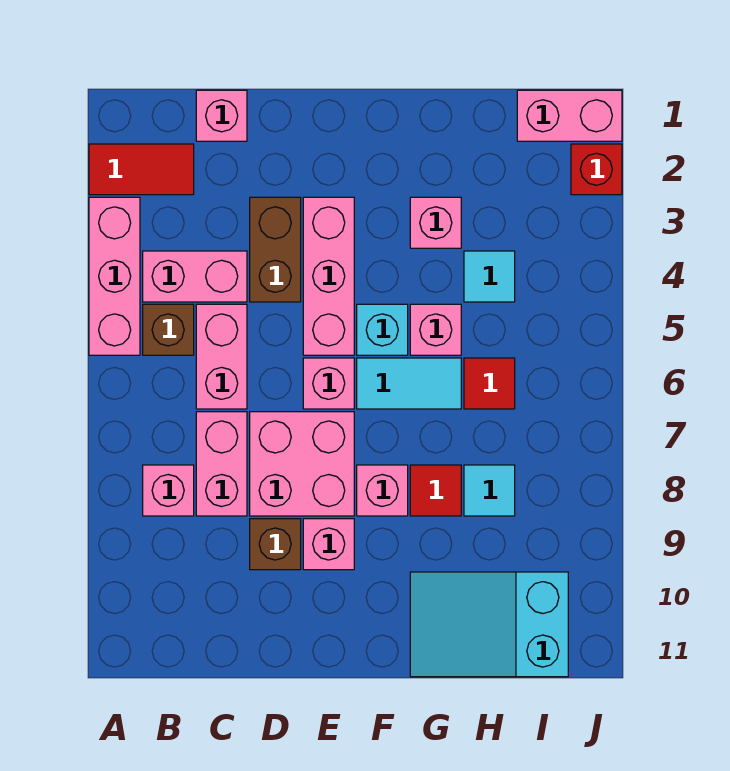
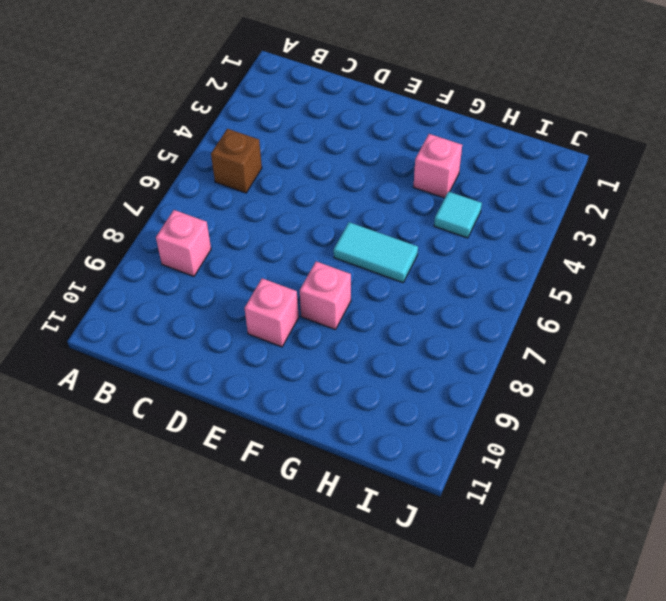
none -> red 1x2 tile [89,144,194,195]
none -> pink 1x3 brick [89,197,140,355]
none -> pink 1x2 brick [143,251,247,302]

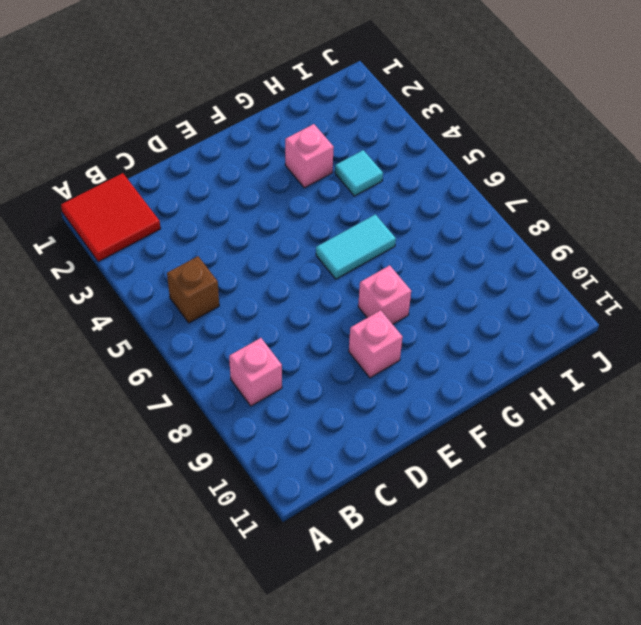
red 2x2 tile [61,173,161,262] -> red 1x2 tile [89,144,194,195]
none -> pink 1x3 brick [89,197,140,355]
none -> pink 1x2 brick [143,251,247,302]
none -> pink 1x1 brick [196,90,247,141]

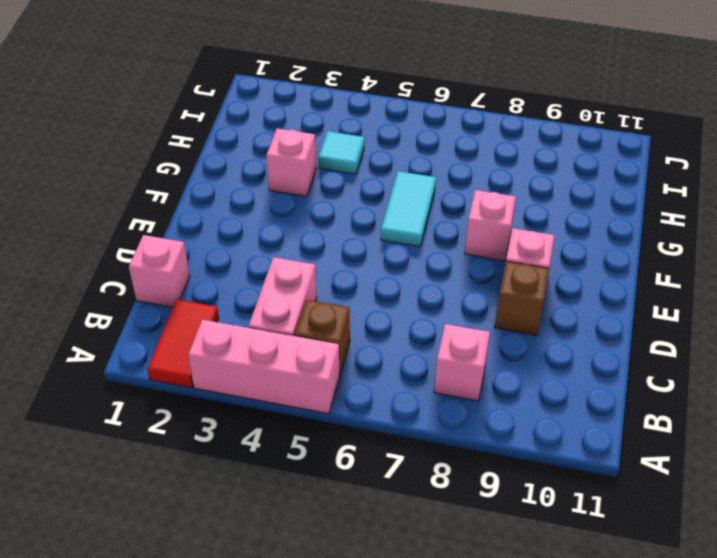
none -> pink 1x2 brick [196,304,247,409]
none -> pink 1x2 brick [196,412,247,516]
none -> brown 1x2 brick [250,197,301,302]

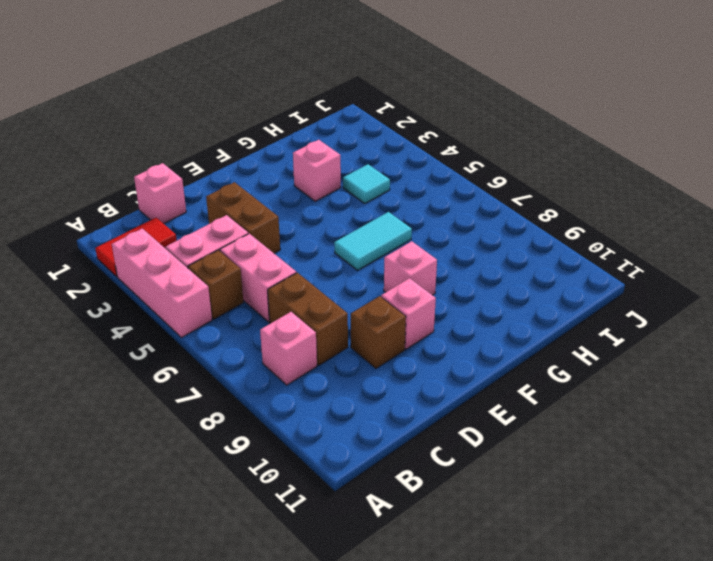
brown 1x2 brick [268,273,348,365] -> pink 1x2 brick [196,412,247,516]
none -> pink 2x2 brick [250,412,354,516]
none -> pink 1x3 brick [303,197,354,355]
none -> pink 1x1 brick [303,358,354,409]

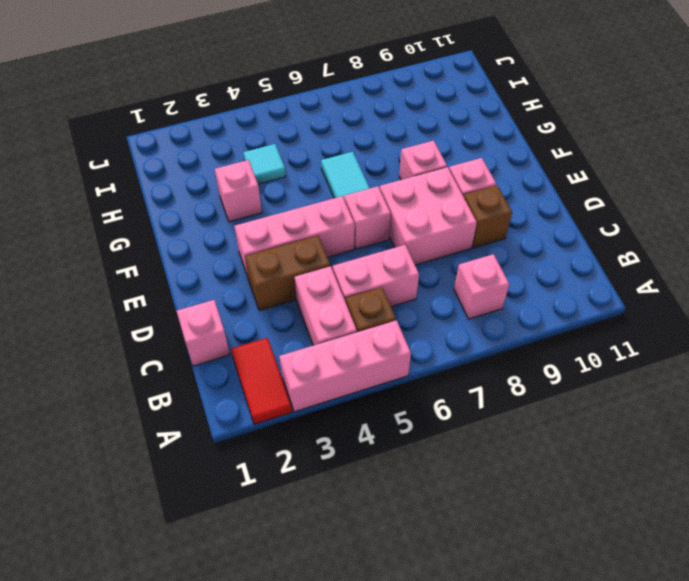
none -> pink 1x2 brick [196,412,247,516]
none -> cyan 1x1 brick [357,304,408,355]
none -> pink 1x1 brick [410,304,461,355]

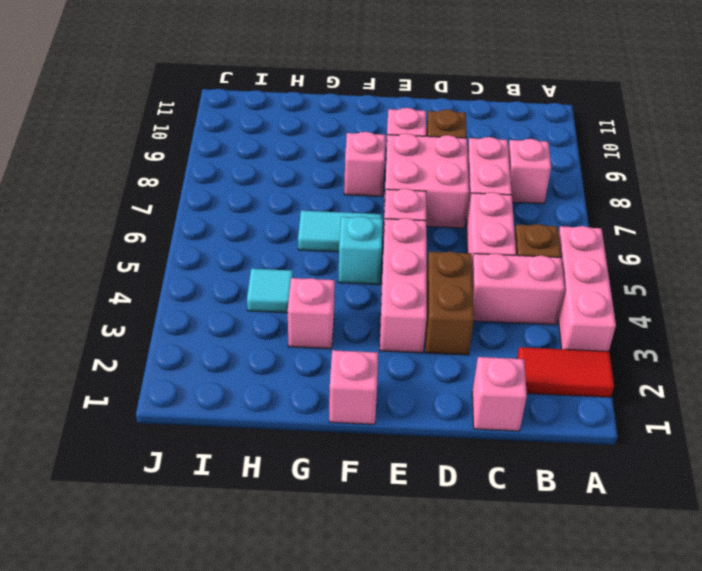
pink 1x1 brick [329,350,378,424] -> pink 1x1 brick moved to [410,304,461,355]
none -> red 1x1 tile [410,465,461,516]
none -> cyan 2x3 slope [410,572,568,677]
none -> red 1x1 tile [464,358,515,409]

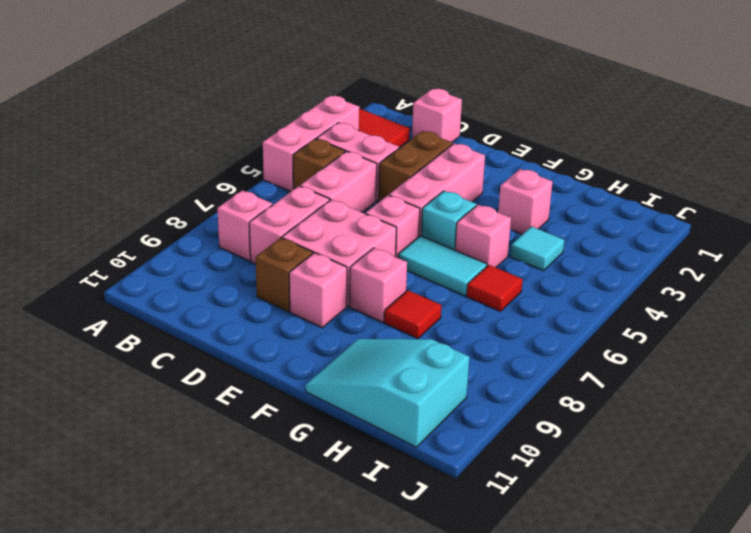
none -> cyan 1x1 tile [464,465,515,516]
none -> pink 1x2 brick [517,90,622,141]
none -> red 1x1 brick [571,144,622,195]

